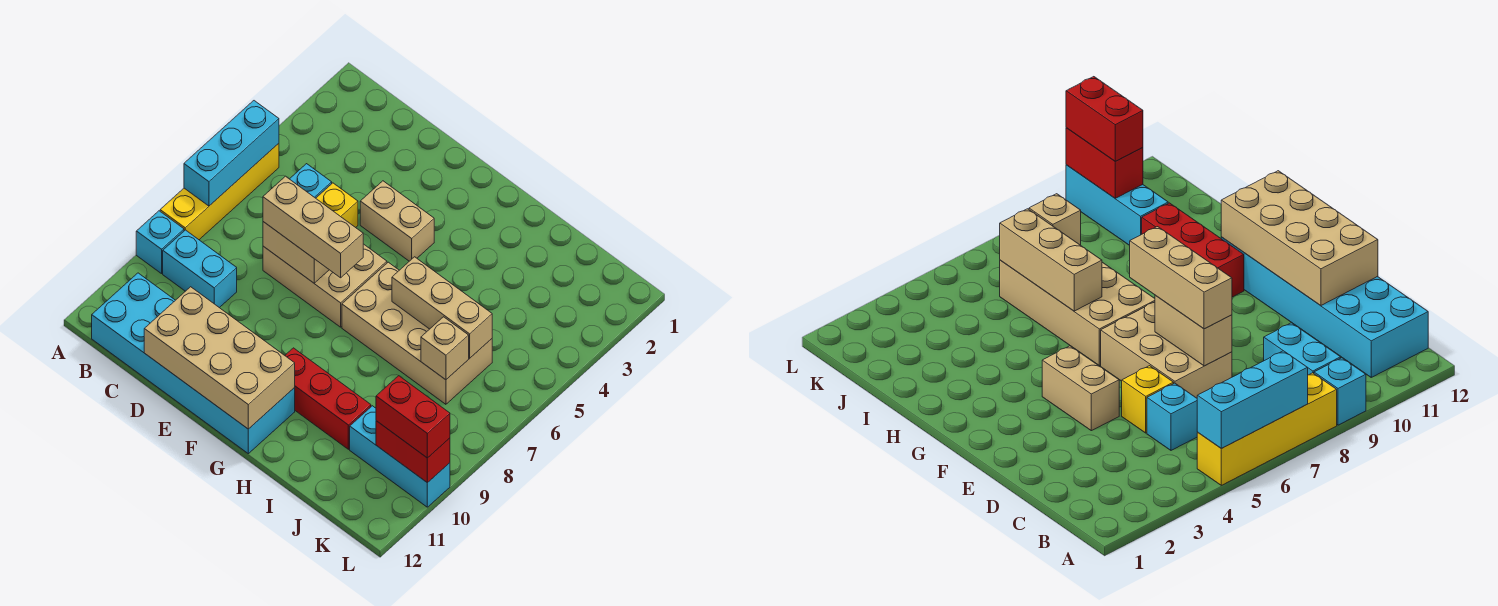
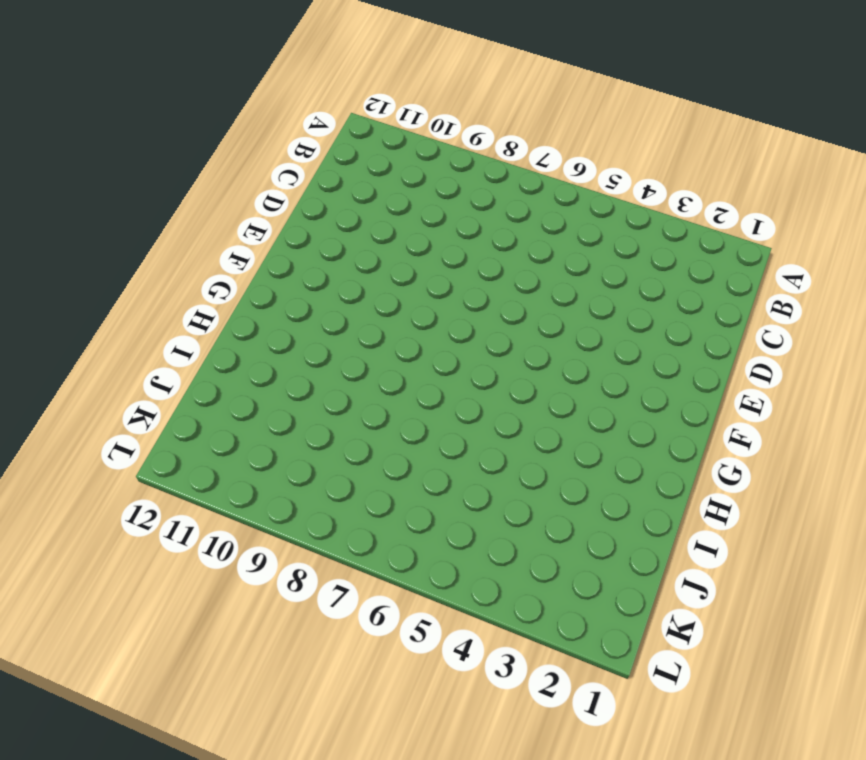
none -> yellow 1x4 brick [160,143,279,240]
none -> cyan 1x1 brick [136,211,184,274]
none -> cyan 1x2 brick [163,230,237,308]

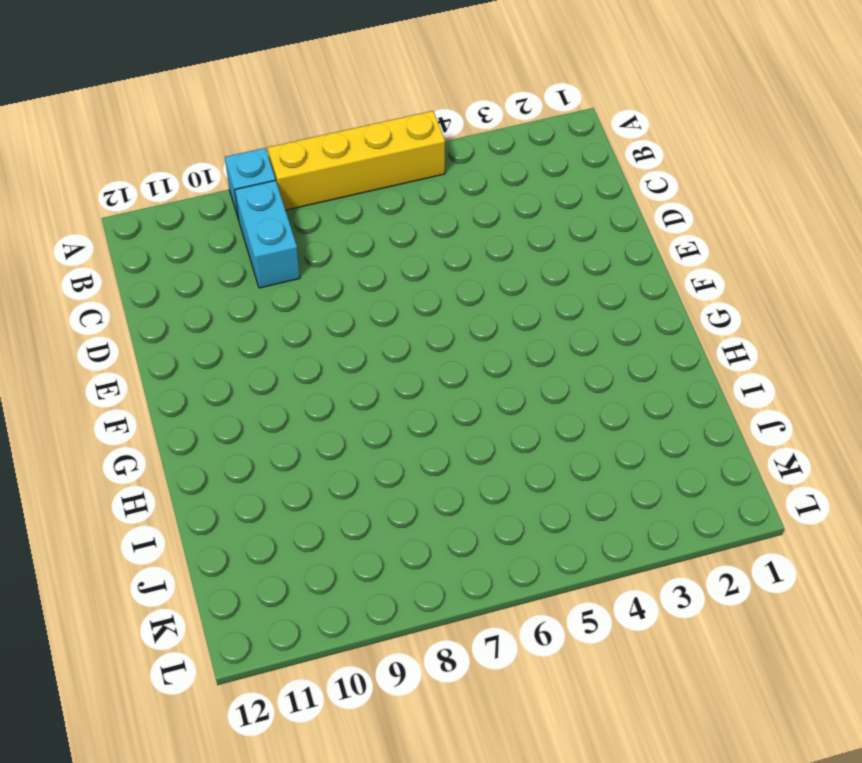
none -> cyan 2x6 brick [92,273,295,454]
none -> cyan 1x1 brick [290,164,332,198]
none -> yellow 1x1 brick [316,183,358,228]

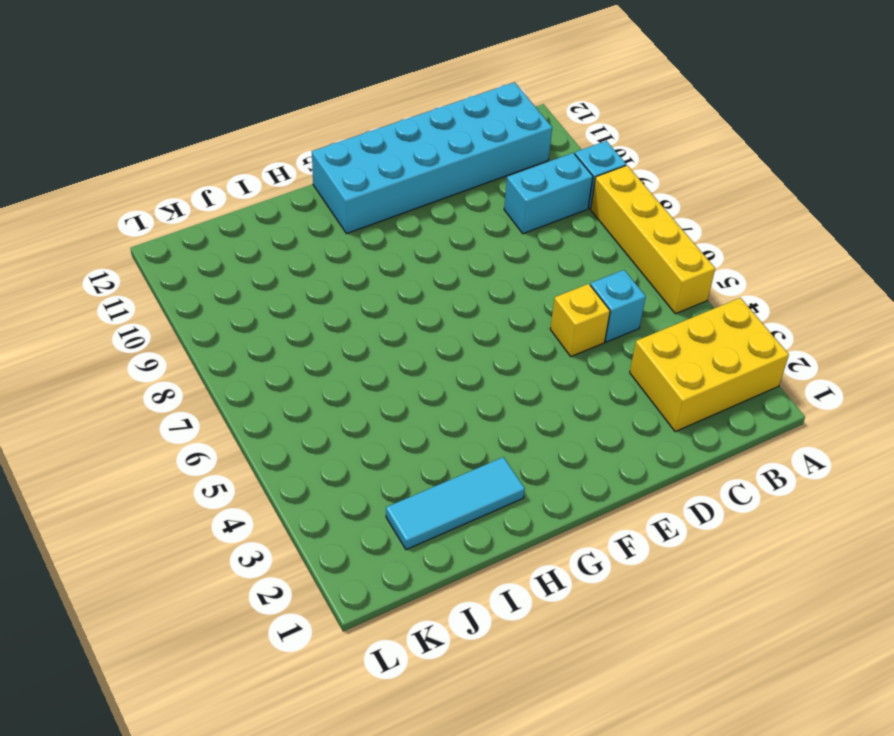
yellow 2x3 brick [630,298,789,432] -> none
cyan 1x3 tile [386,457,525,550] -> none
none -> tan 2x3 brick [263,244,387,327]
none -> tan 1x2 brick [360,181,434,261]
none -> tan 2x4 brick [342,262,492,404]

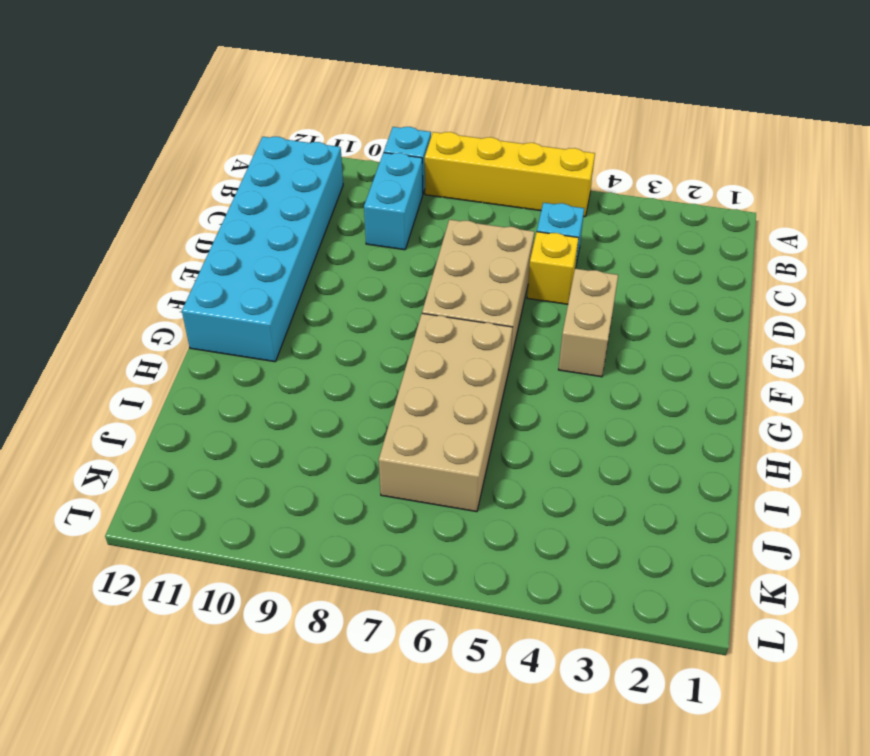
none -> red 1x3 brick [285,348,371,449]
none -> cyan 1x3 brick [350,406,450,507]
none -> cyan 1x3 brick [184,101,279,206]

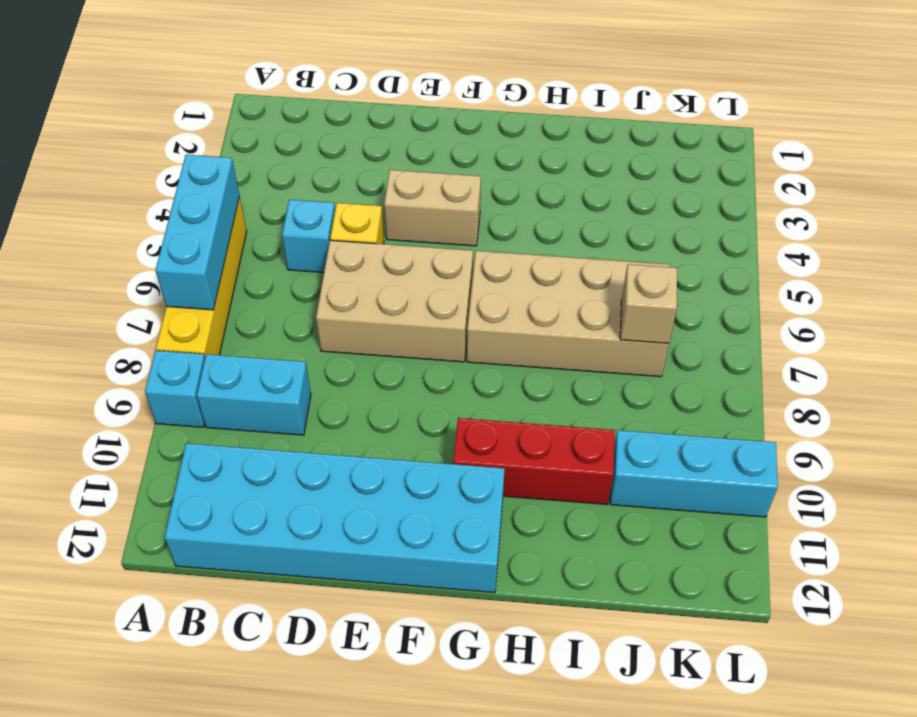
none -> tan 1x2 brick [263,222,329,283]
none -> tan 2x4 brick [144,287,295,429]
none -> tan 1x3 brick [392,257,492,358]

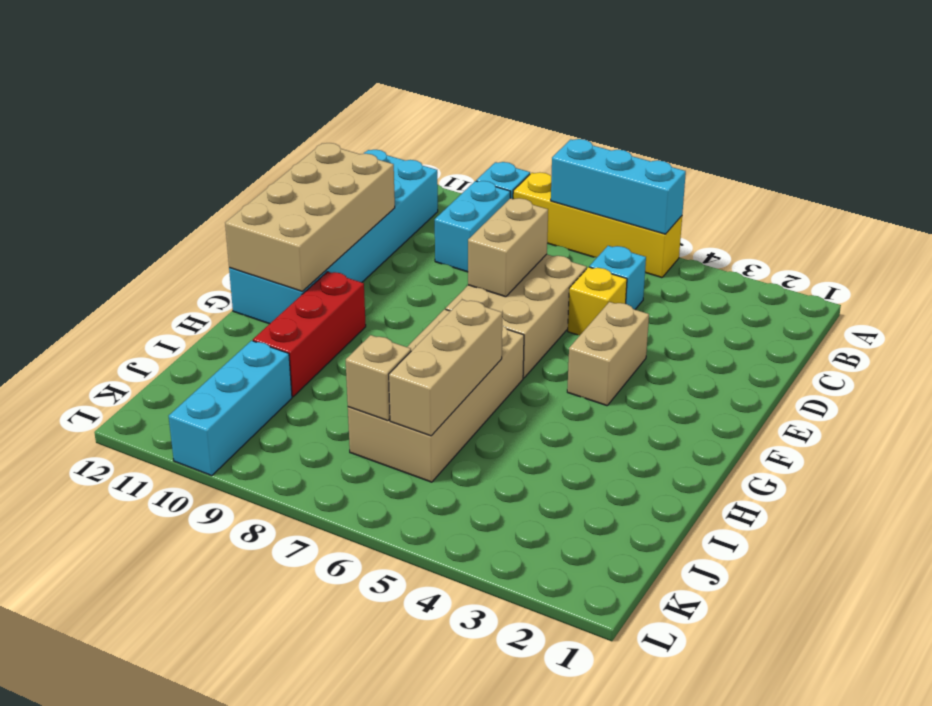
none -> red 1x2 brick [376,421,450,483]
none -> tan 1x3 brick [263,176,363,278]
none -> red 1x2 brick [376,376,450,458]

